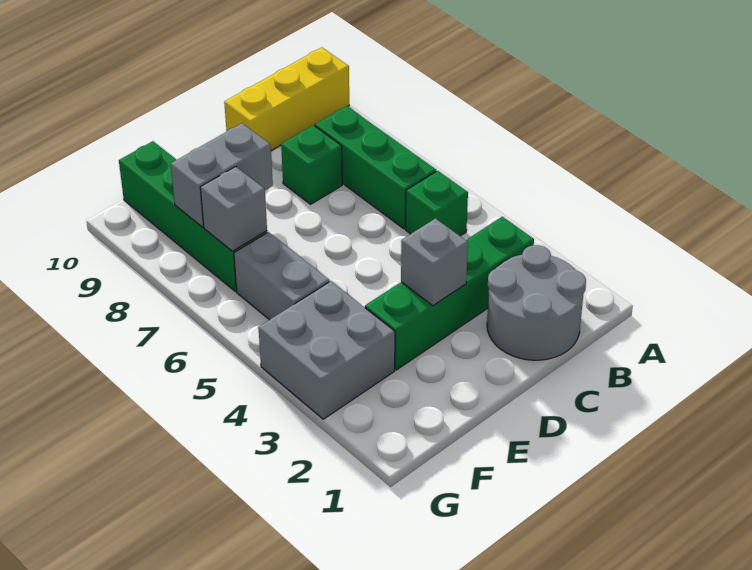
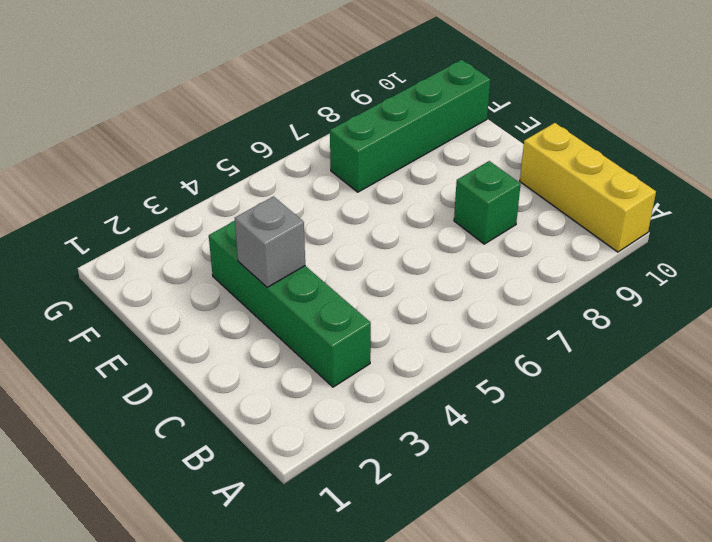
none -> grey 2x2 round brick [487,245,586,360]
none -> green 1x1 brick [406,171,468,236]
none -> green 1x3 brick [315,106,436,229]

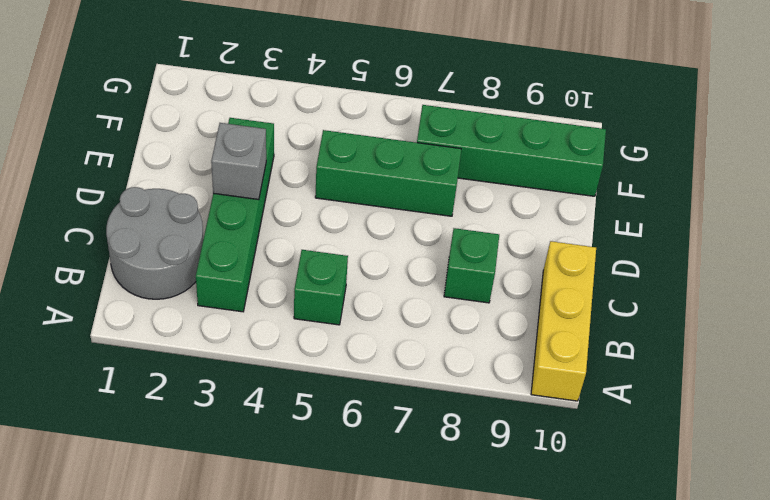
green 1x3 brick [315,130,461,216] -> green 1x3 brick moved to [315,106,436,229]
none -> grey 2x2 brick [258,281,395,419]
none -> grey 1x2 brick [234,232,329,320]
none -> grey 1x2 brick [171,123,273,227]

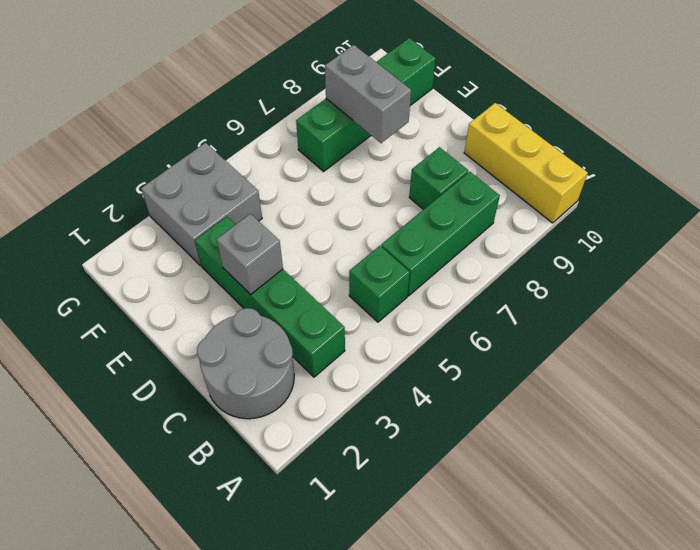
none -> grey 1x2 brick [234,232,329,320]
none -> grey 1x1 brick [200,167,267,251]

